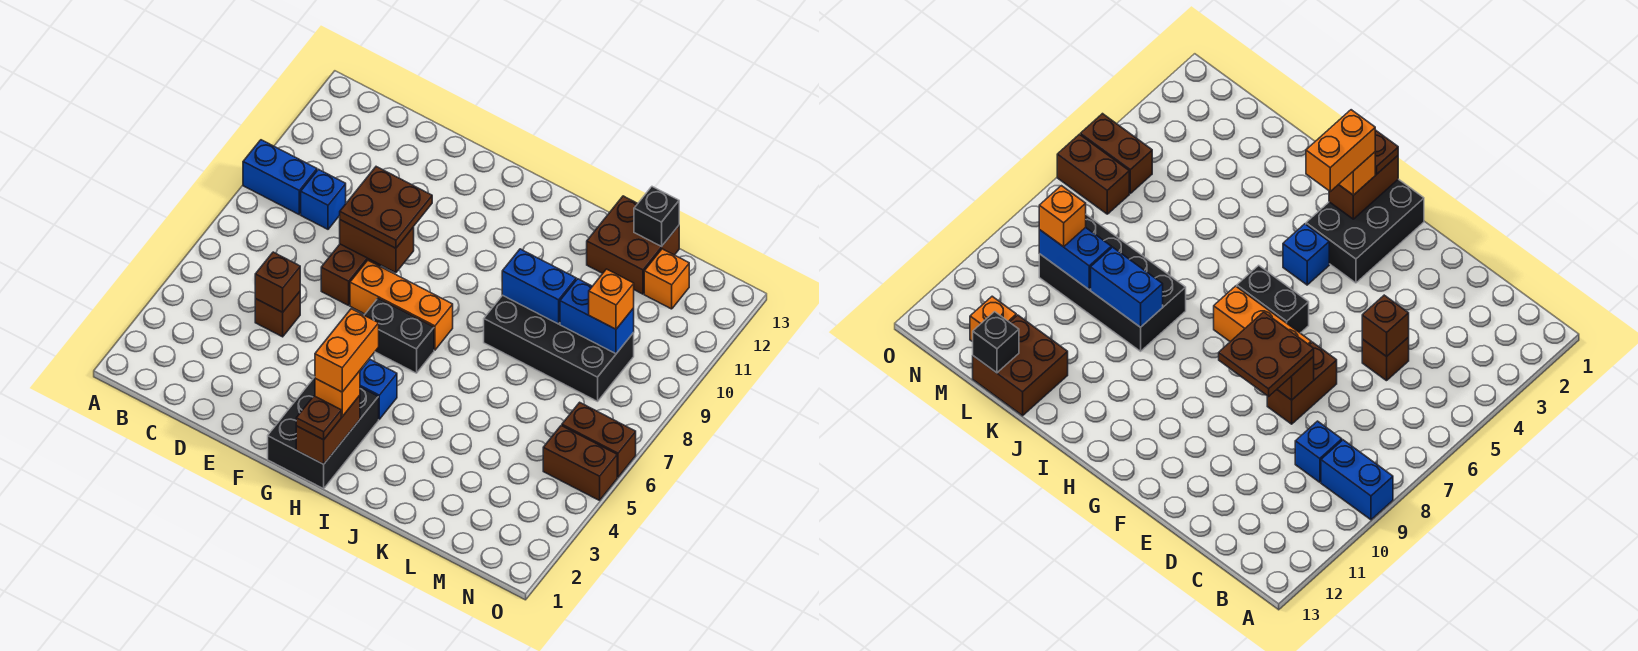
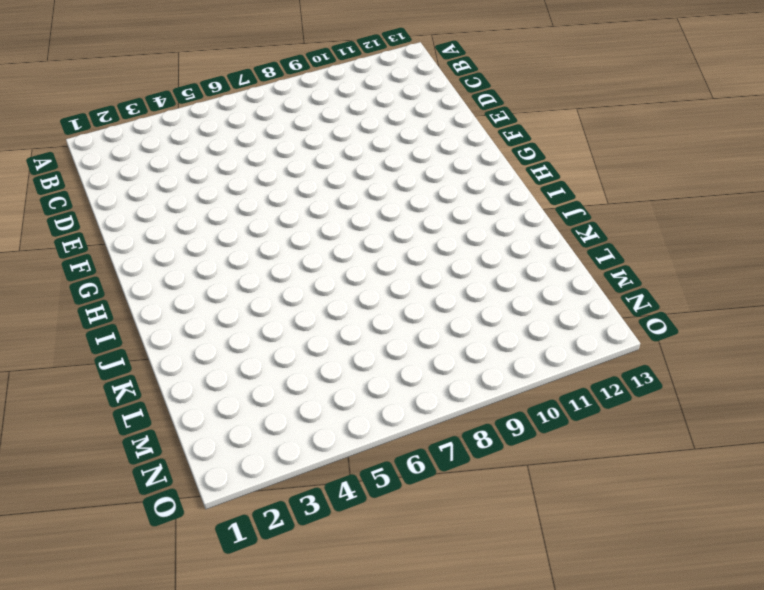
none -> blue 1x2 brick [243,140,317,214]
none -> blue 1x1 brick [301,169,346,229]
none -> brown 1x1 brick [255,292,300,337]

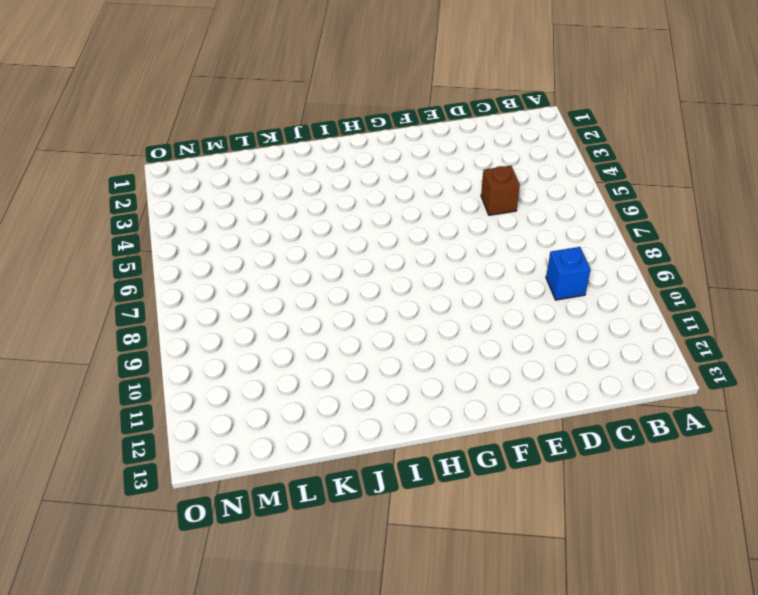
none -> blue 1x2 brick [243,140,317,214]
none -> brown 1x2 brick [321,244,381,305]
none -> orange 1x3 brick [350,260,453,350]

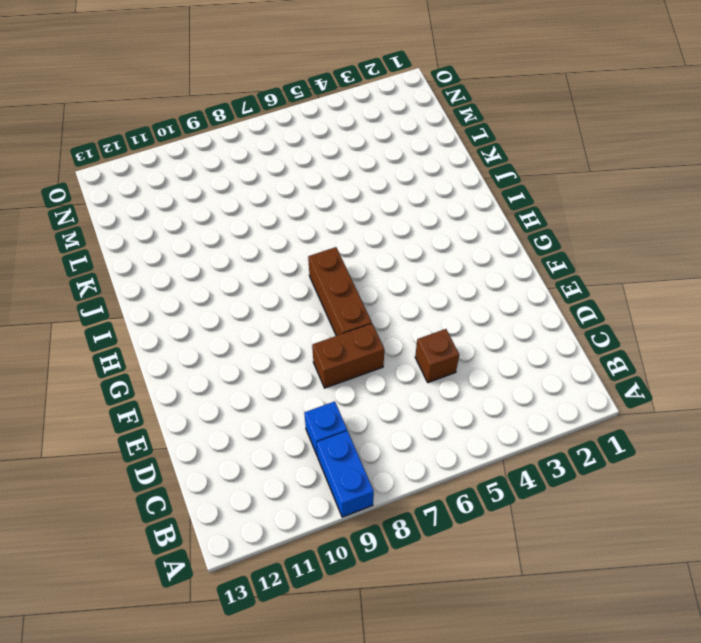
brown 1x3 brick [308,247,372,336] -> orange 1x3 brick [350,260,453,350]
none -> black 2x3 brick [268,377,379,489]
none -> black 1x2 brick [364,298,434,373]
none -> blue 1x1 brick [360,359,397,419]

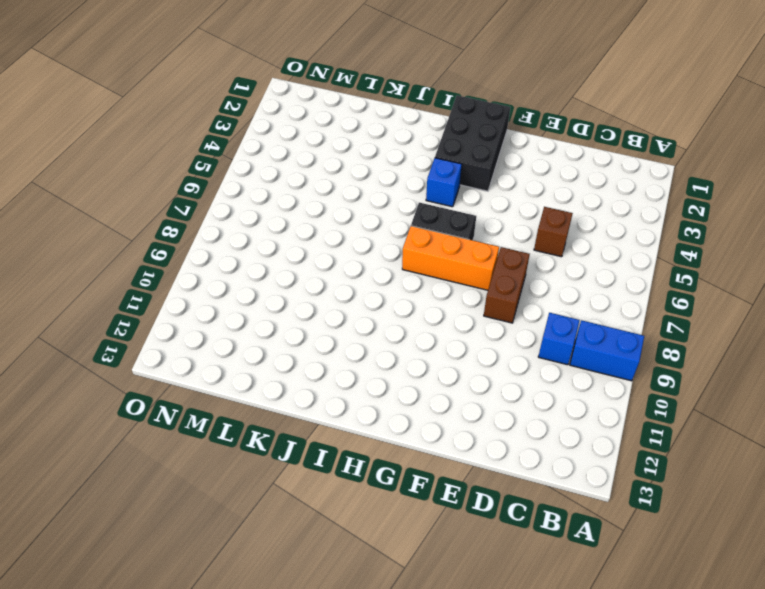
none -> black 2x4 brick [484,295,634,401]
none -> brown 2x2 brick [587,196,679,294]
none -> orange 1x1 brick [644,249,689,309]

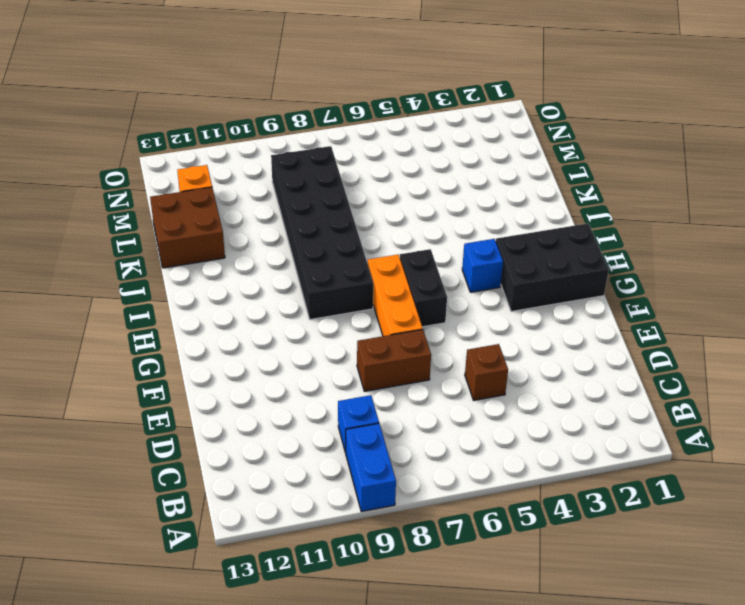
black 2x6 brick [271,146,373,319] -> black 2x4 brick [484,295,634,401]
none -> brown 1x2 brick [543,426,617,500]
none -> brown 1x2 brick [562,402,636,477]
none -> brown 1x1 brick [255,252,300,312]

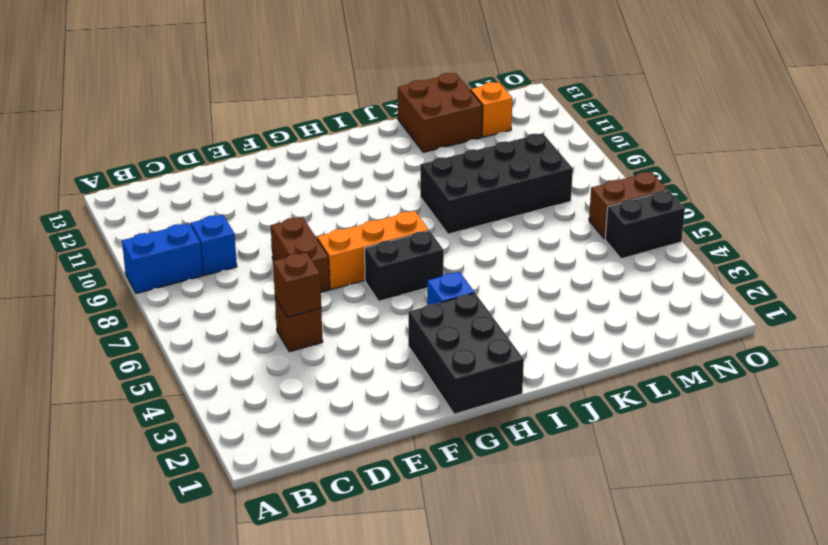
black 1x2 brick [605,190,685,259] -> brown 1x2 brick [543,426,617,500]
none -> brown 1x2 brick [340,220,414,273]
none -> brown 1x2 brick [296,395,360,464]
none -> blue 1x2 brick [502,249,576,324]

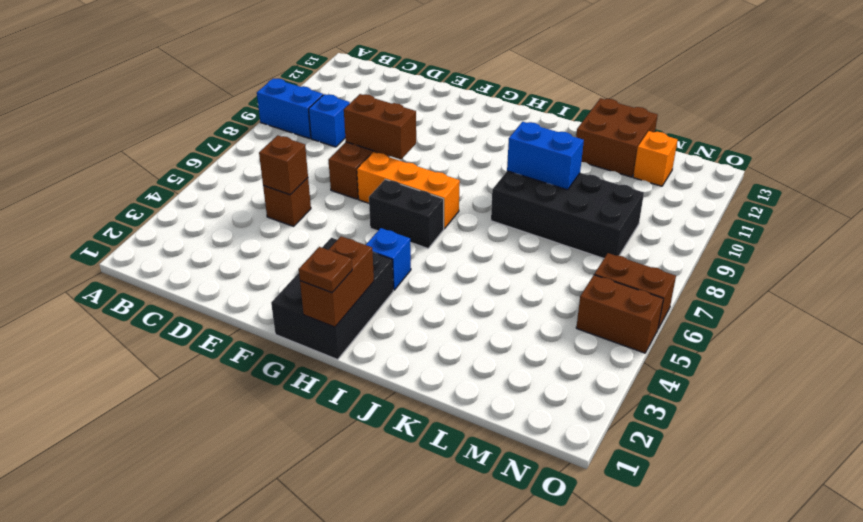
none -> blue 1x2 brick [560,279,634,354]
none -> black 1x1 brick [634,187,679,246]
none -> brown 2x2 plate [340,167,432,248]

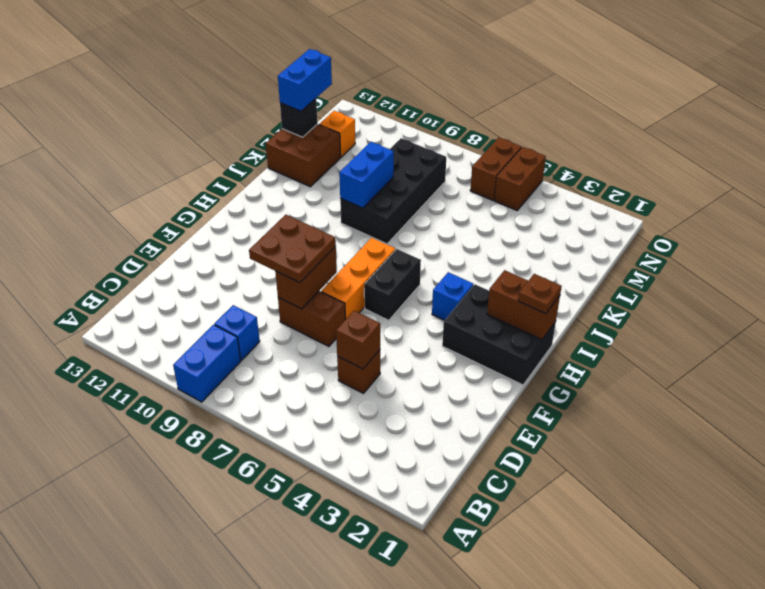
blue 1x2 brick [278,49,332,111] -> blue 1x2 brick moved to [560,279,634,354]
none -> orange 1x1 brick [315,371,360,416]
none -> orange 1x1 brick [589,269,634,329]
none -> orange 1x2 brick [315,309,379,392]

